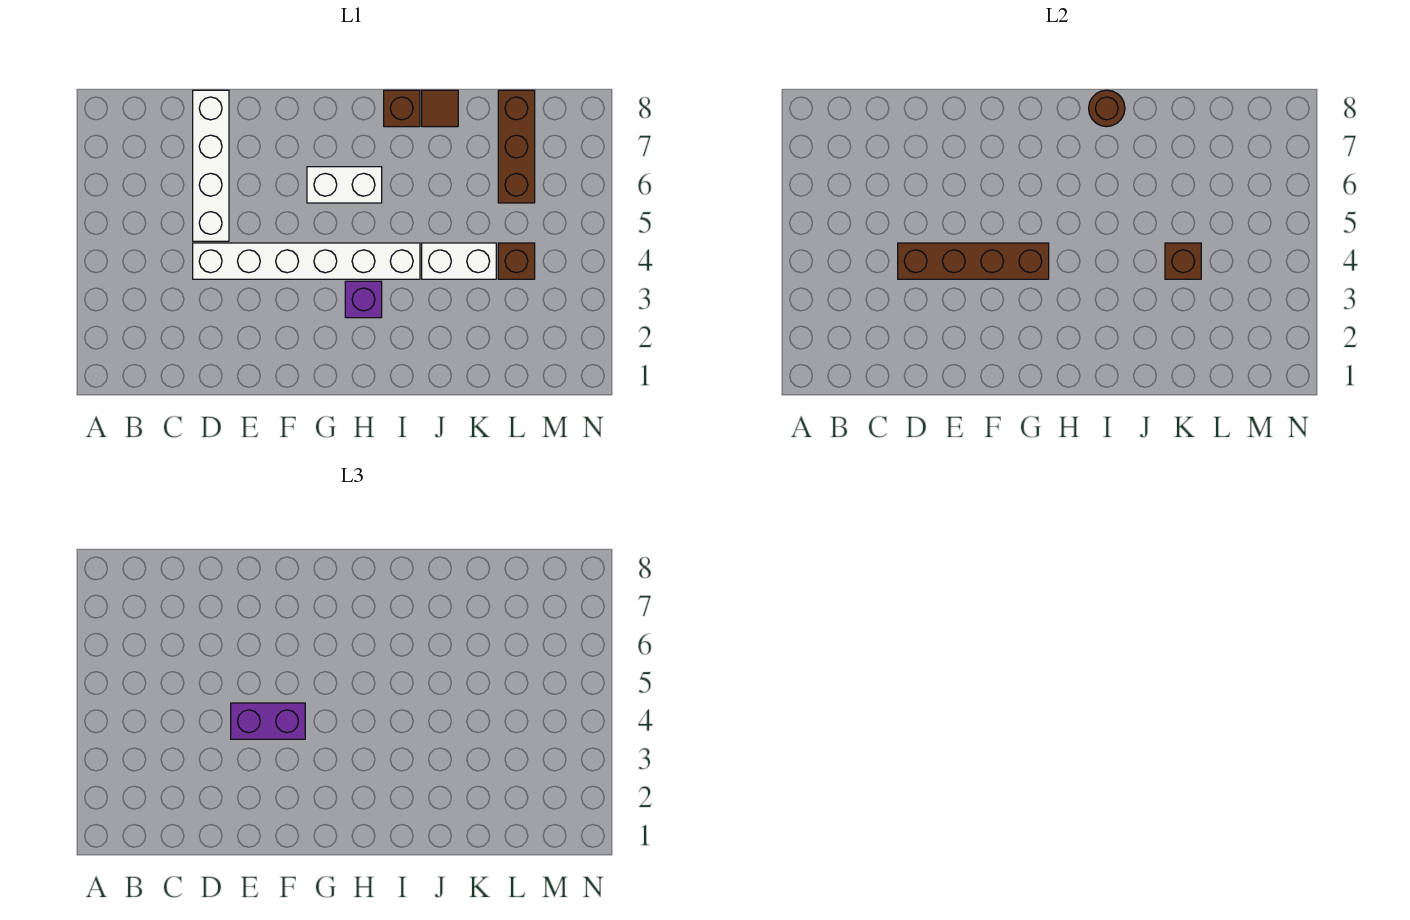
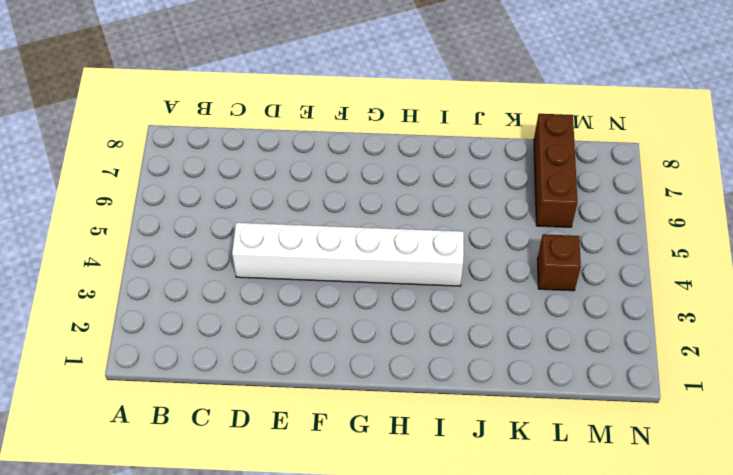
none -> white 1x4 brick [193,90,229,241]
none -> white 1x2 brick [307,167,382,203]
none -> purple 1x1 brick [345,281,382,318]

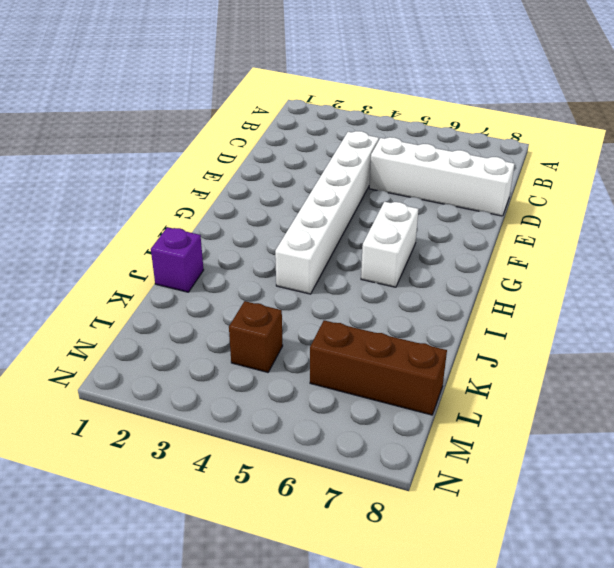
purple 1x1 brick [151,227,204,292] -> purple 1x1 brick moved to [345,281,382,318]
none -> brown 1x1 brick [384,90,420,127]
none -> white 1x2 brick [422,243,496,279]
none -> brown 1x1 tile [422,90,458,127]

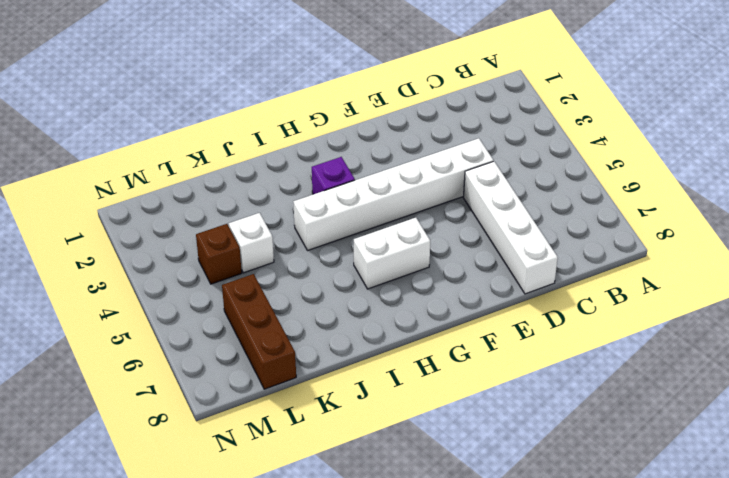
white 1x1 brick [229,213,274,273] -> white 1x2 brick [422,243,496,279]
none -> brown 1x1 brick [384,90,420,127]
none -> brown 1x1 tile [422,90,458,127]
none -> brown 1x4 brick [898,243,1049,279]

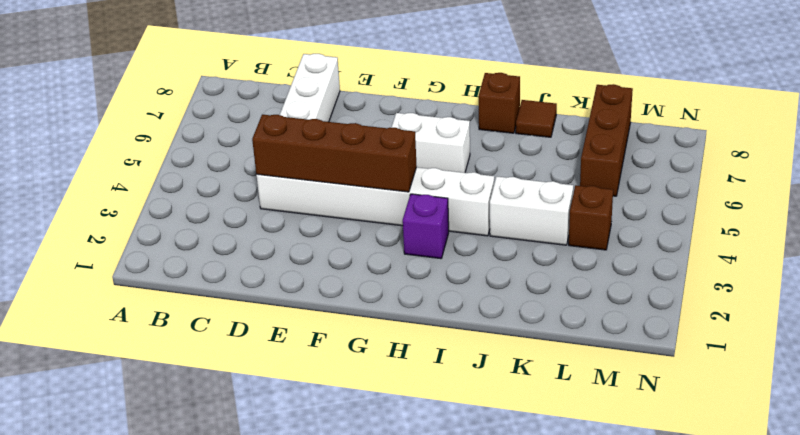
none -> brown 1x1 round brick [1089,90,1125,127]
none -> brown 1x1 brick [1165,243,1201,279]
none -> purple 1x2 brick [231,703,305,739]

